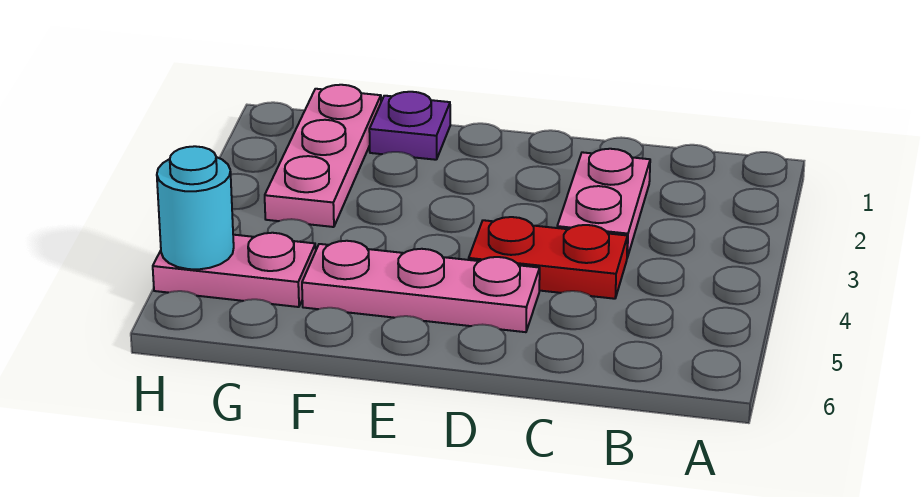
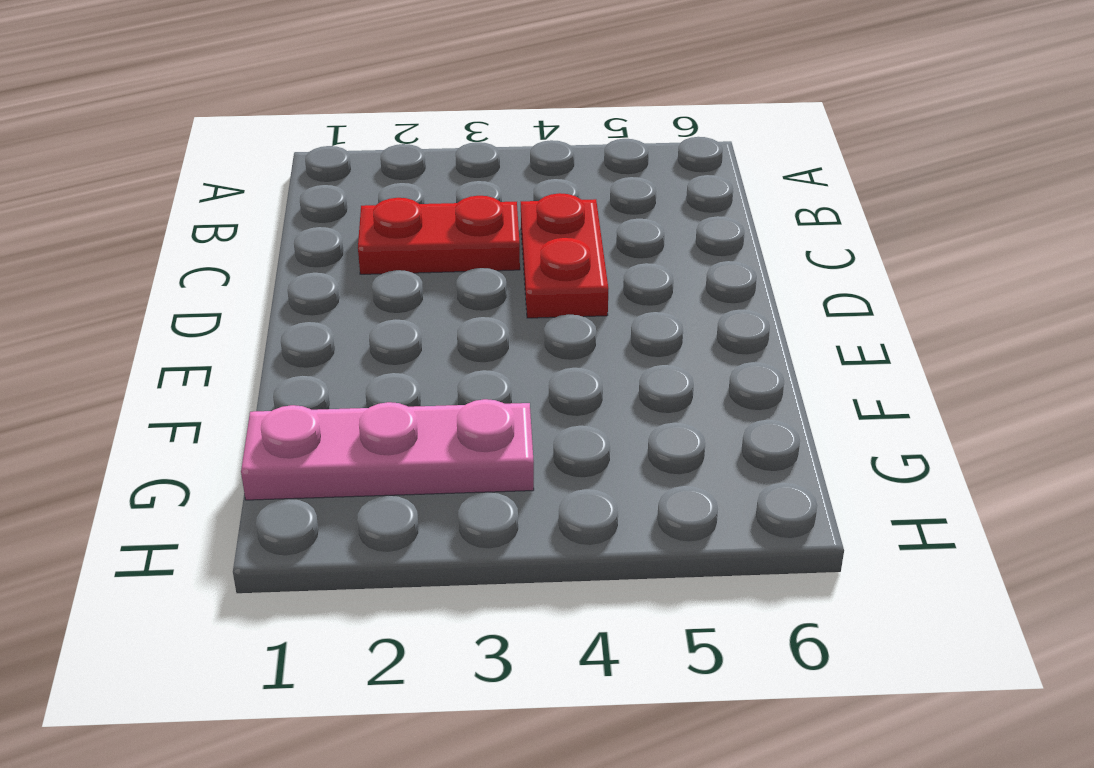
red 1x2 plate [358,196,520,274] -> pink 1x2 plate [557,149,650,258]
none -> pink 1x3 plate [302,241,540,332]
none -> purple 1x1 plate [369,92,450,160]

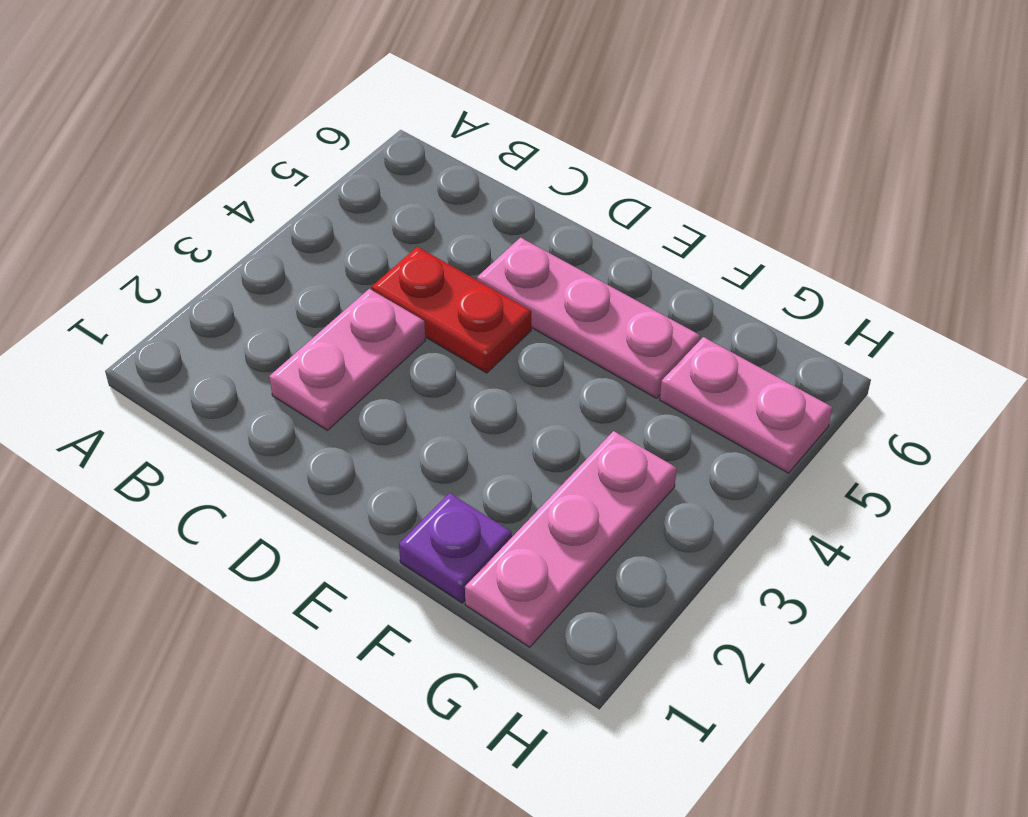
none -> cyan 1x1 round brick [157,146,234,269]

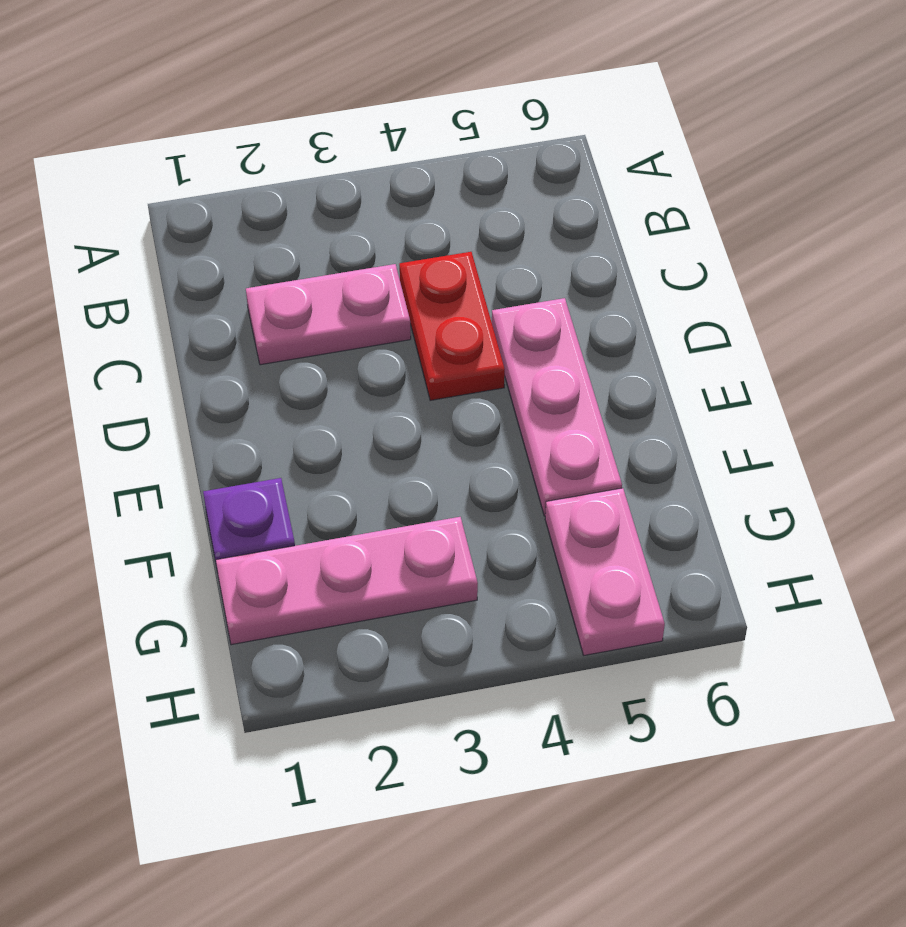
none -> cyan 1x1 round brick [157,146,234,269]

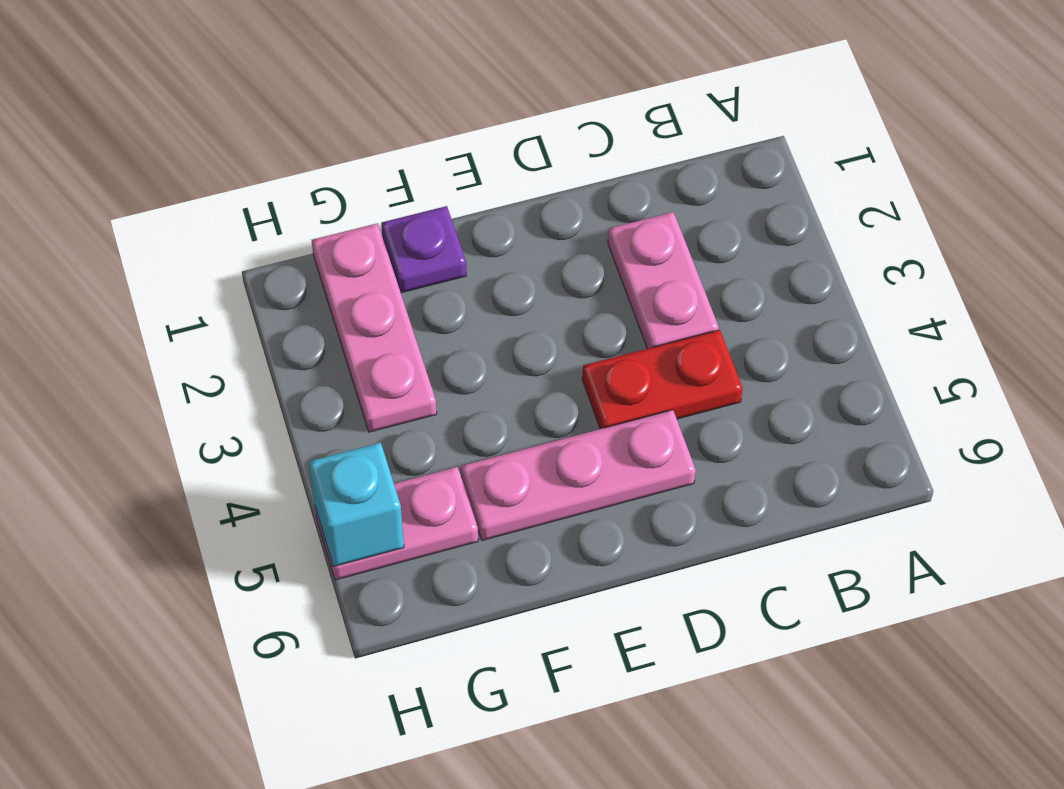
cyan 1x1 brick [309,443,404,567] -> cyan 1x1 round brick [157,146,234,269]

